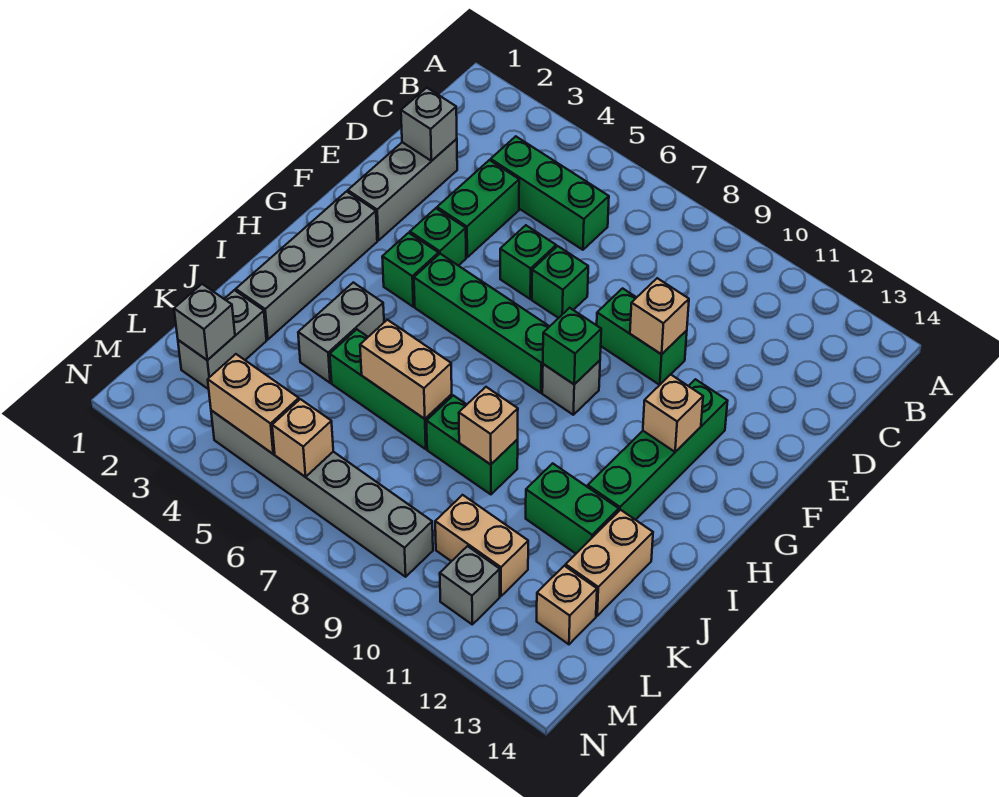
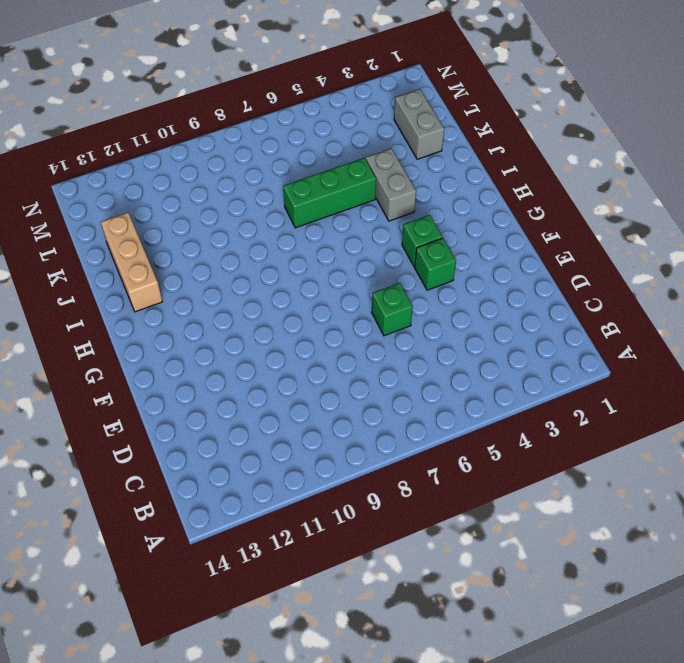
tan 1x3 brick [101,213,163,312] -> tan 1x2 brick [566,510,653,616]
none -> green 1x3 brick [491,136,609,250]
none -> grey 1x3 brick [348,139,457,240]
none -> green 1x2 brick [437,160,519,257]
none -> green 1x1 brick [532,246,588,318]

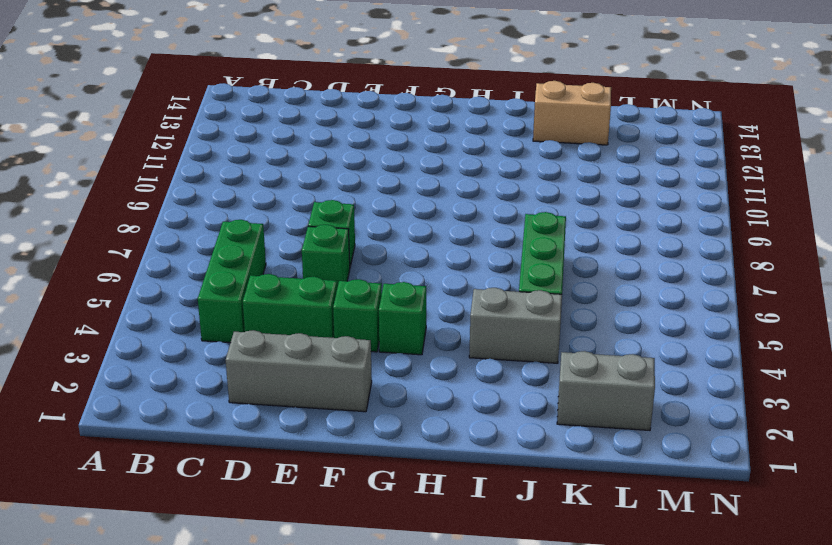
none -> green 1x2 brick [597,288,687,385]
none -> green 1x4 brick [588,379,728,520]
none -> grey 1x4 brick [236,192,377,340]
none -> green 1x4 brick [414,254,550,393]

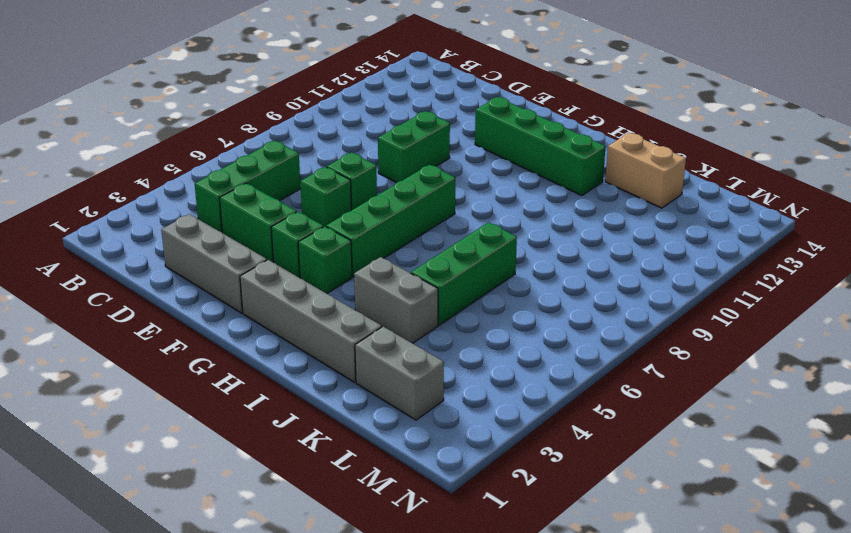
none -> grey 1x1 brick [542,360,600,415]
none -> green 1x2 brick [426,395,518,494]
none -> green 1x2 brick [526,463,619,553]
none -> tan 1x2 brick [435,495,528,596]

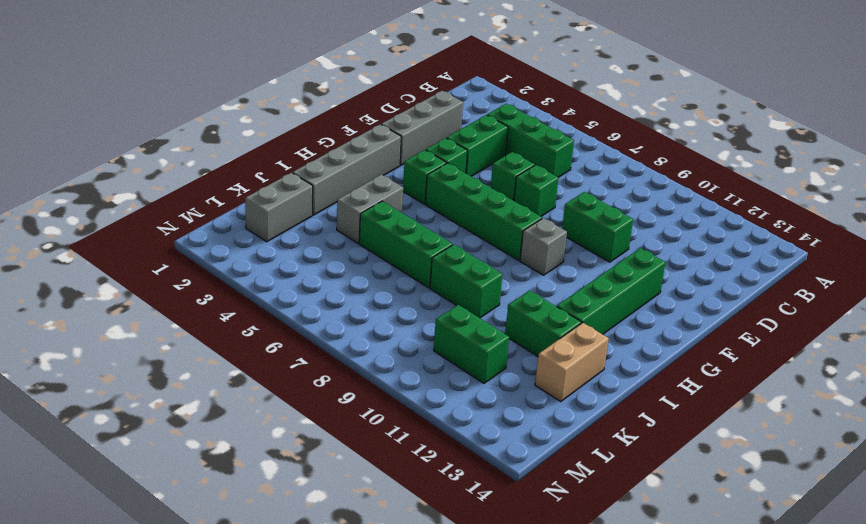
green 1x2 brick [434,305,509,383] -> tan 1x2 brick [435,495,528,596]
none -> tan 1x1 brick [537,566,597,644]
none -> grey 1x6 brick [211,410,433,577]
none -> grey 1x1 brick [440,546,500,624]
none -> grey 1x1 brick [401,88,457,161]

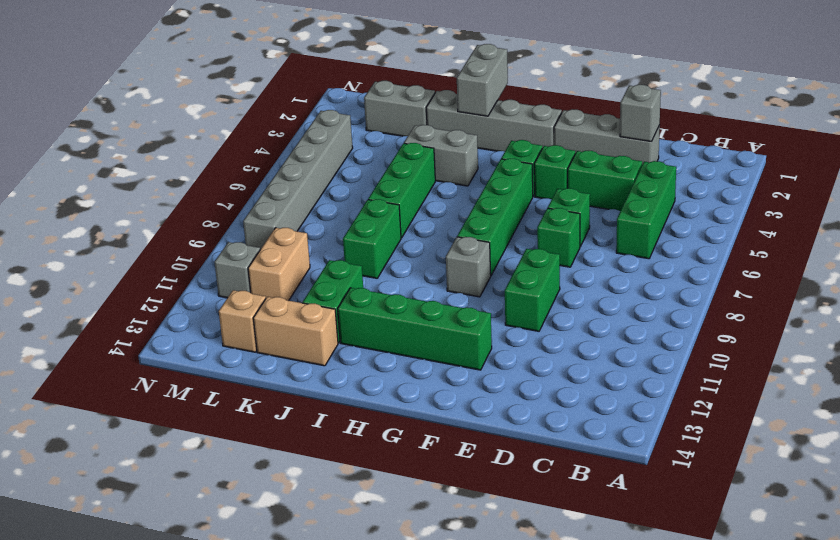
grey 1x2 brick [457,44,508,116] -> none
none -> tan 1x1 brick [630,278,689,354]
none -> green 1x1 brick [543,308,601,384]
none -> tan 1x1 brick [643,374,703,452]
none -> tan 1x2 brick [360,320,452,419]

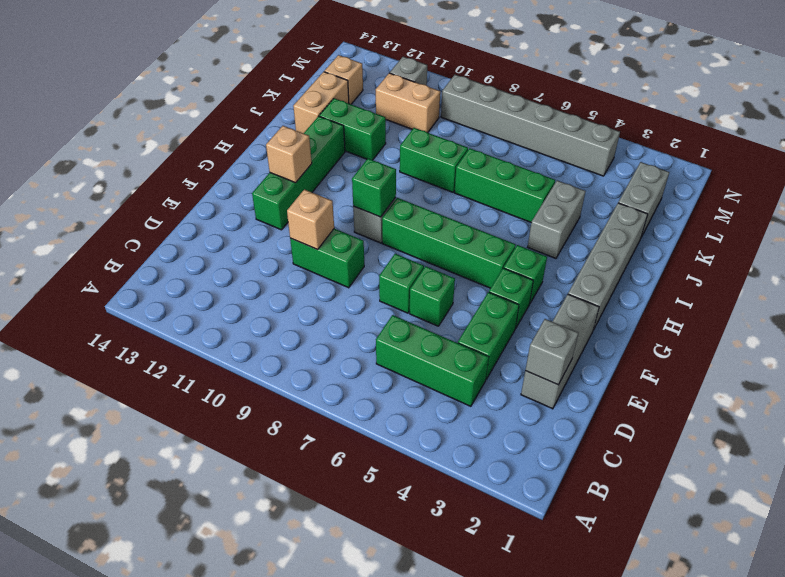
none -> tan 1x2 brick [360,320,452,419]
none -> tan 1x1 brick [459,387,518,465]
none -> grey 1x1 brick [174,284,235,360]
none -> tan 1x2 brick [208,354,299,454]

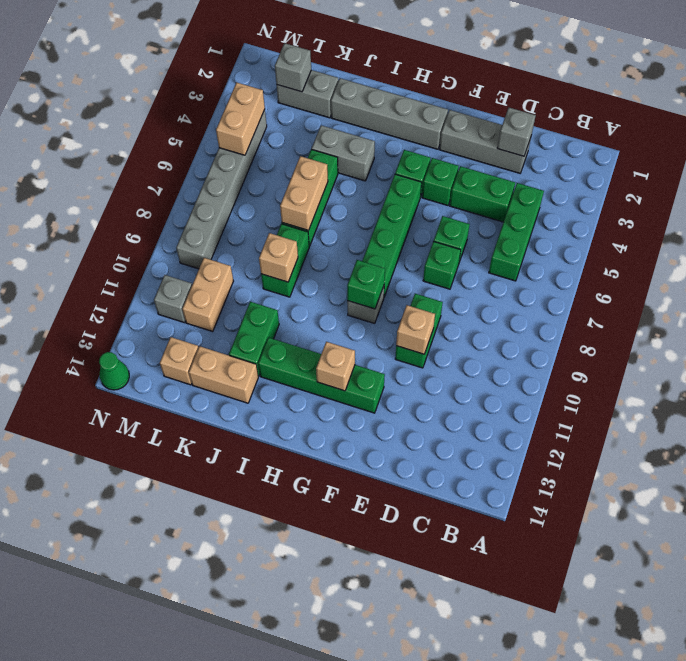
green 1x1 cone [99,352,129,390] -> none
none -> tan 1x1 brick [272,399,333,477]

